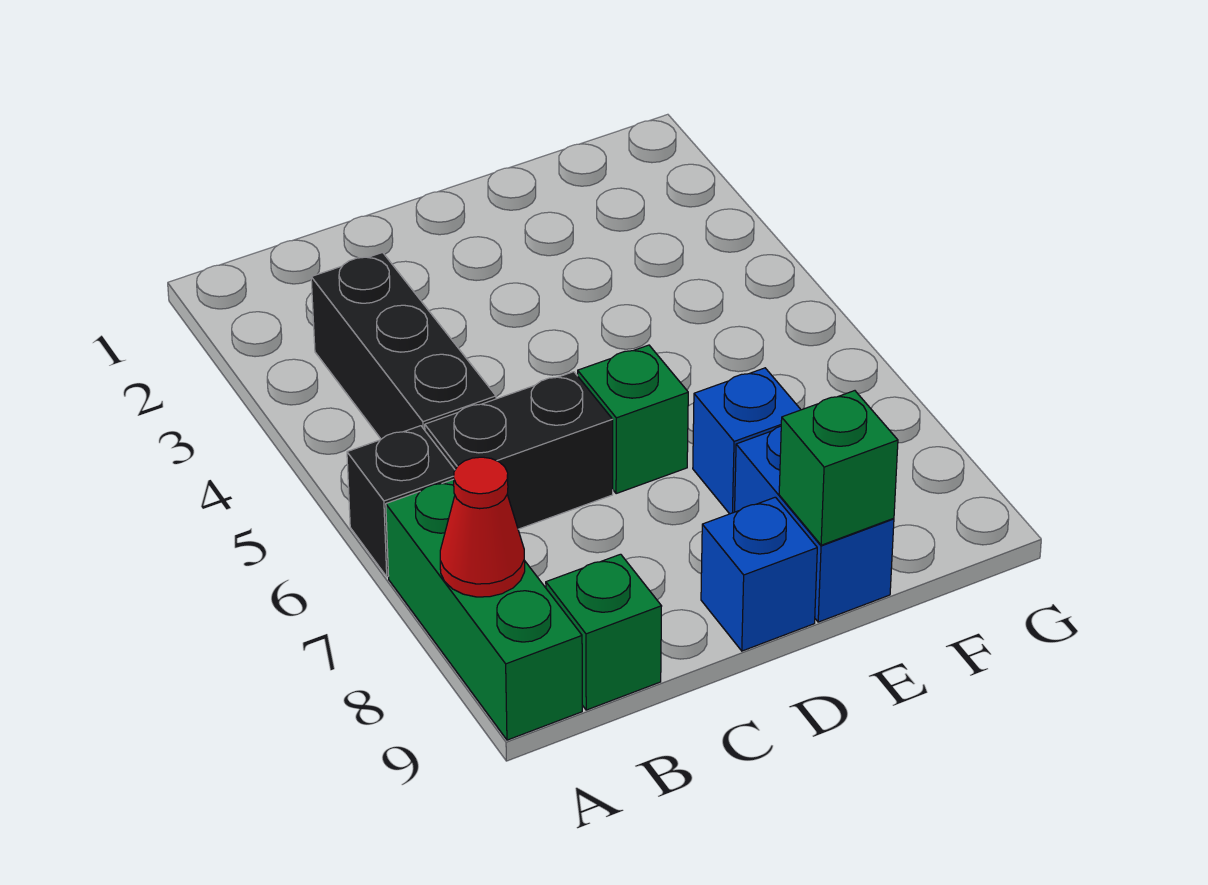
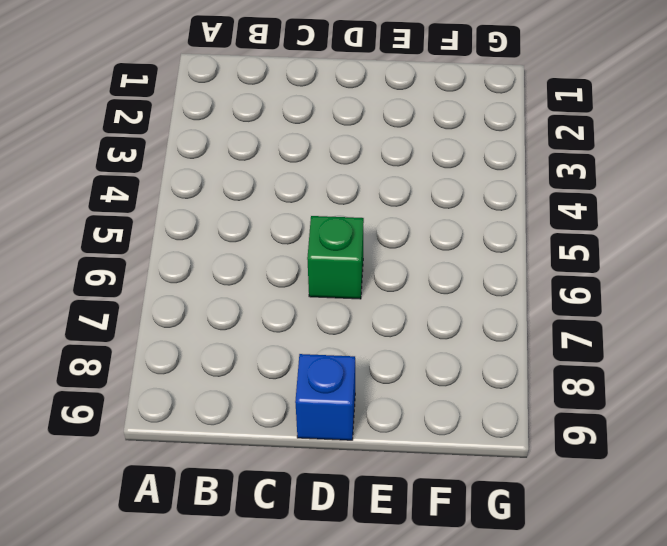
none -> black 1x1 brick [347,426,455,577]
none -> green 1x3 brick [386,479,582,740]

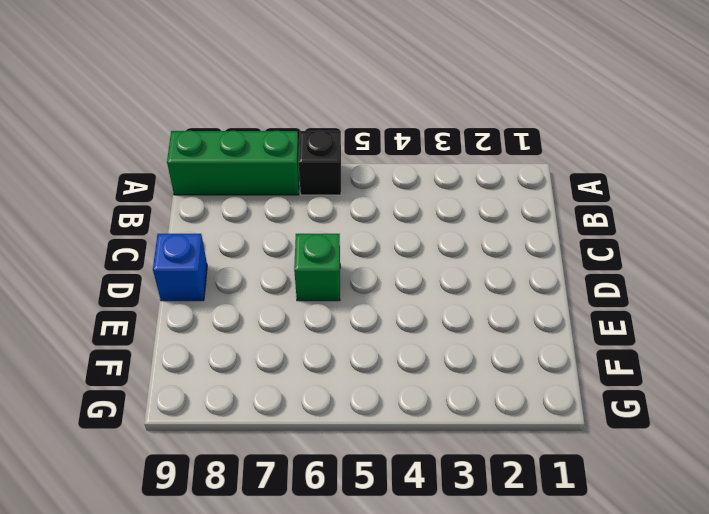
none -> black 1x3 brick [311,252,496,439]
none -> black 1x2 brick [425,372,613,529]

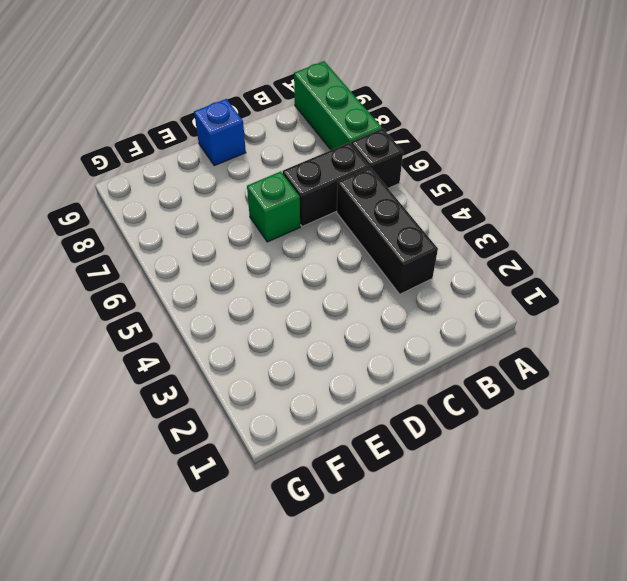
none -> green 1x1 brick [546,554,662,710]
none -> blue 1x1 brick [693,368,801,514]

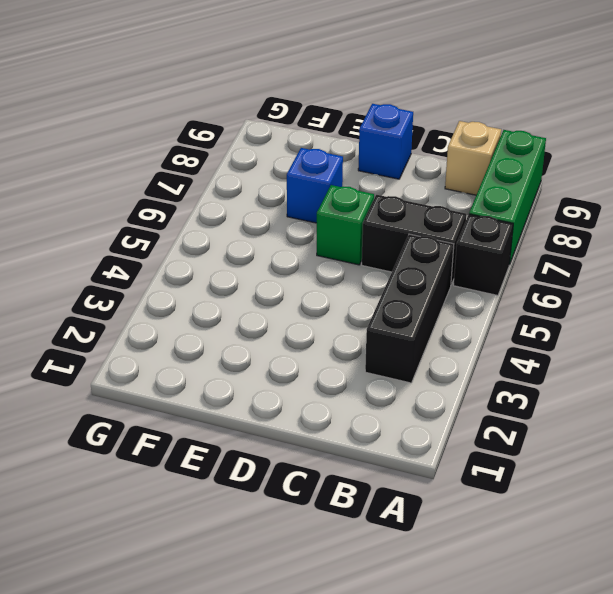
tan 1x1 brick [445,121,501,195] -> green 1x1 brick [546,554,662,710]
none -> blue 1x2 brick [735,426,894,622]
none -> red 1x1 cone [440,457,525,597]

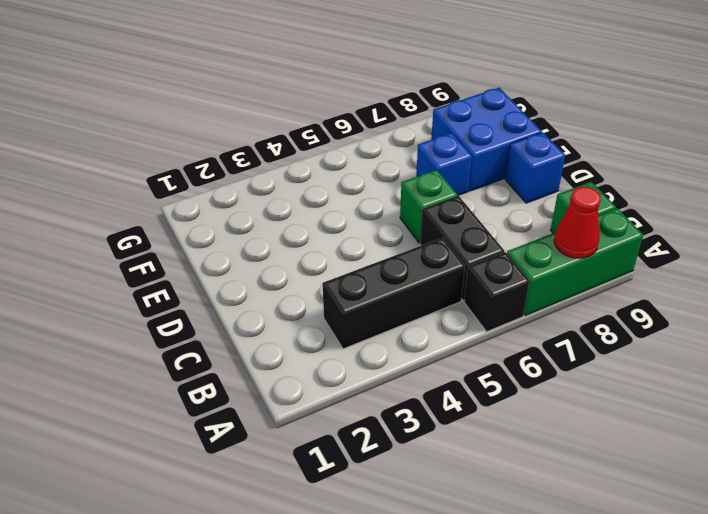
blue 2x2 brick [431,88,542,191] -> blue 1x2 brick [735,426,894,622]
none -> green 1x1 brick [779,391,898,545]

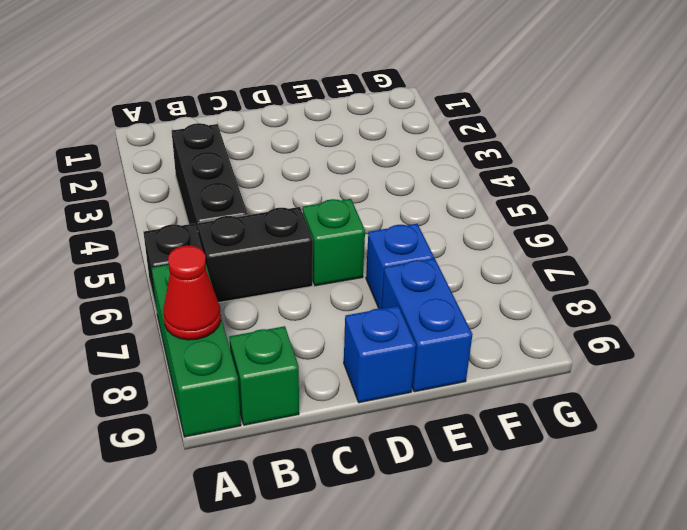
none -> green 1x1 brick [779,391,898,545]

